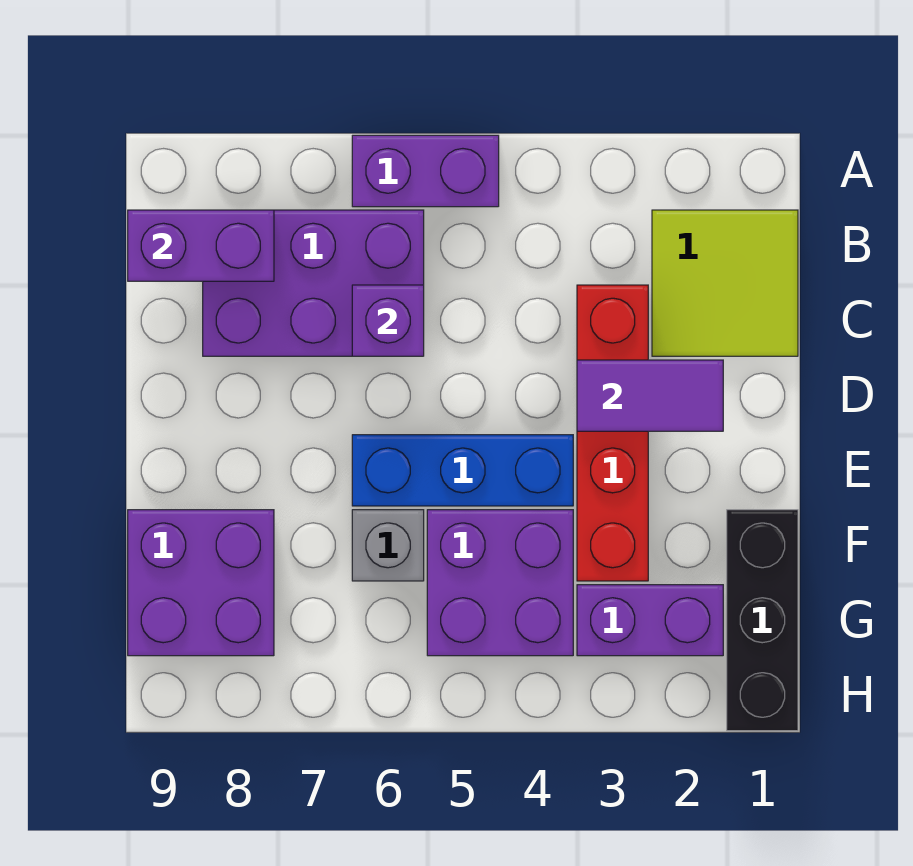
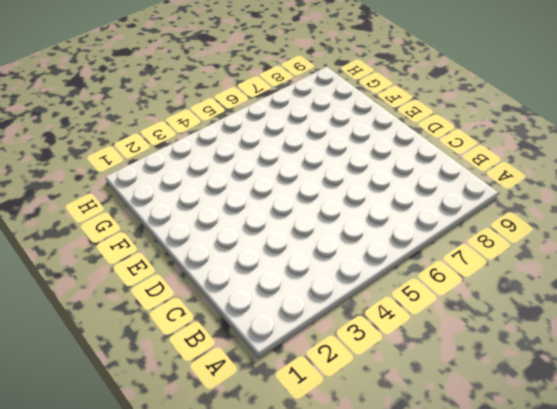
none -> purple 1x2 brick [352,135,499,207]
none -> lime 2x2 tile [652,210,798,356]
none -> purple 2x3 brick [203,210,424,356]

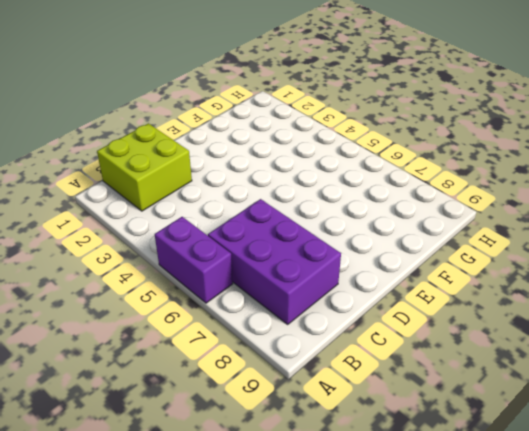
lime 2x2 brick [97,123,192,211] -> lime 2x2 tile [652,210,798,356]
none -> red 1x4 brick [577,285,648,581]
none -> blue 1x3 brick [352,435,573,506]
none -> black 1x3 brick [727,510,798,731]

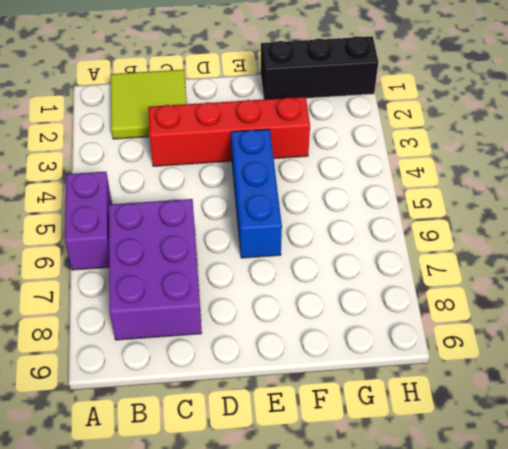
none -> purple 2x2 brick [427,510,573,656]
none -> grey 1x1 brick [352,510,424,581]
none -> purple 2x2 brick [128,510,274,656]

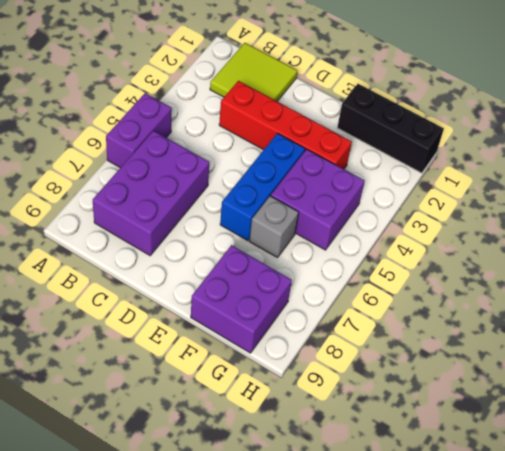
none -> purple 1x2 brick [577,585,723,656]
none -> purple 1x2 brick [128,210,274,281]
none -> purple 1x1 brick [352,285,424,356]

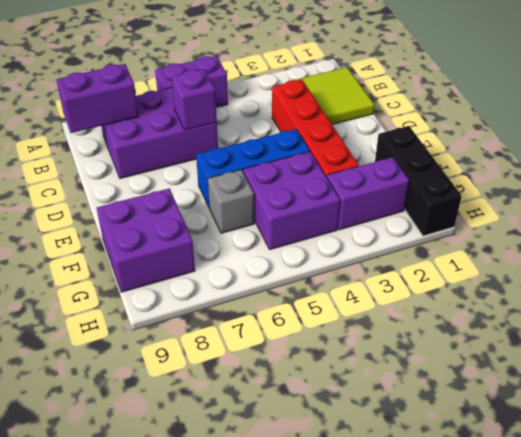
none -> purple 1x2 tile [577,360,723,431]

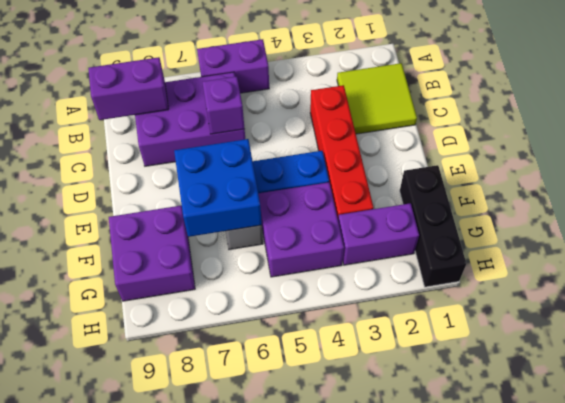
blue 2x2 brick [174,139,262,237] -> none
none -> purple 1x2 tile [577,360,723,431]

